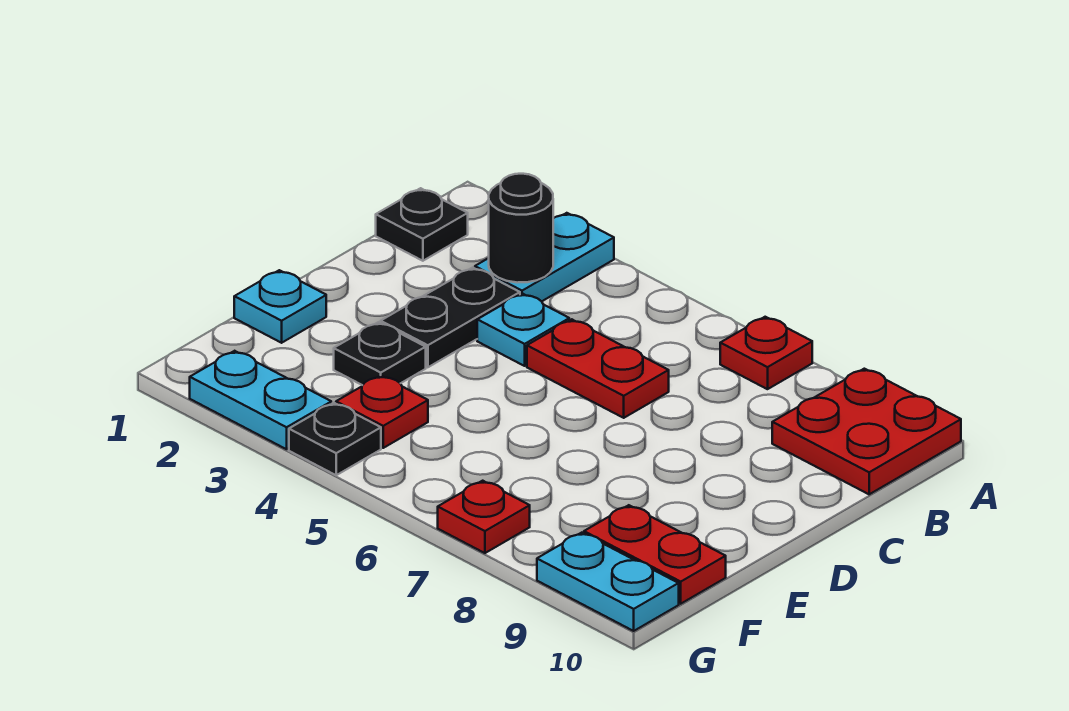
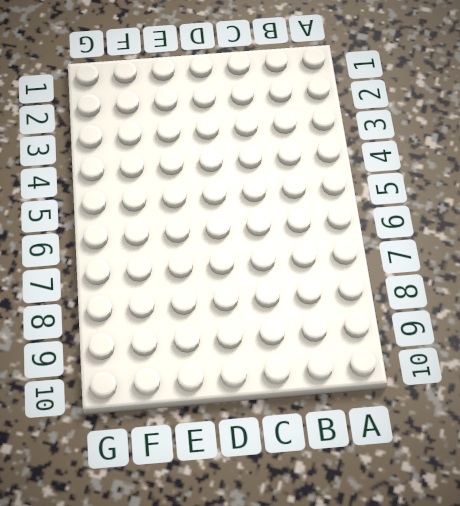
none -> cyan 1x2 plate [475,213,614,301]
none -> red 1x1 plate [720,317,812,389]
none -> red 2x2 plate [772,369,961,494]

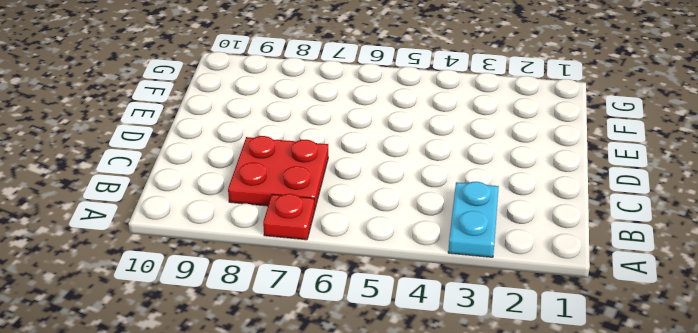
red 2x2 plate [228,136,328,210] -> red 2x2 plate moved to [772,369,961,494]
none -> black 1x1 plate [376,188,468,261]
none -> black 1x2 plate [381,267,520,367]
none -> cyan 1x1 plate [477,293,569,366]

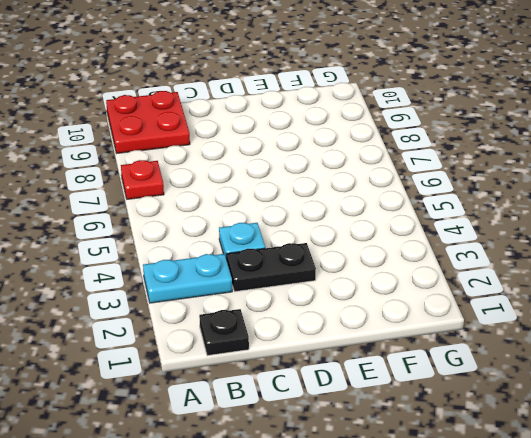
none -> red 1x2 plate [527,319,669,418]
none -> cyan 1x1 plate [234,270,326,343]
none -> black 1x1 plate [334,322,426,385]

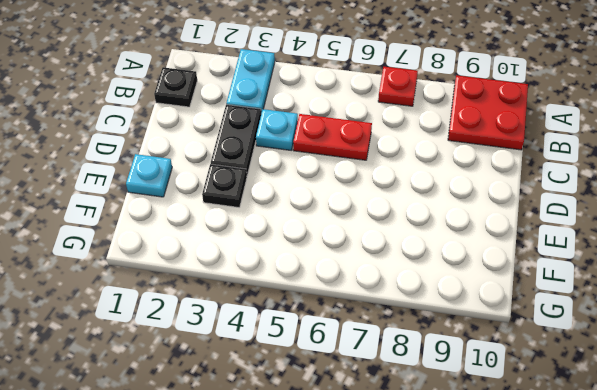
none -> red 1x1 plate [336,376,428,448]
none -> red 1x2 plate [584,505,726,604]
none -> cyan 1x2 plate [190,351,331,449]

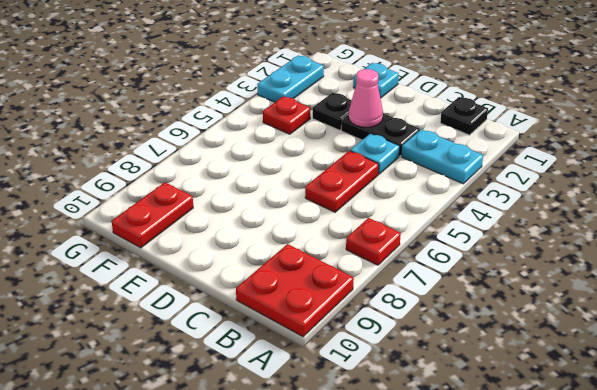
pink 1x1 cone [348,69,383,127] -> none
none -> black 1x1 plate [289,403,381,475]
none -> red 1x1 plate [438,481,530,553]
none -> cyan 1x2 plate [537,533,679,631]

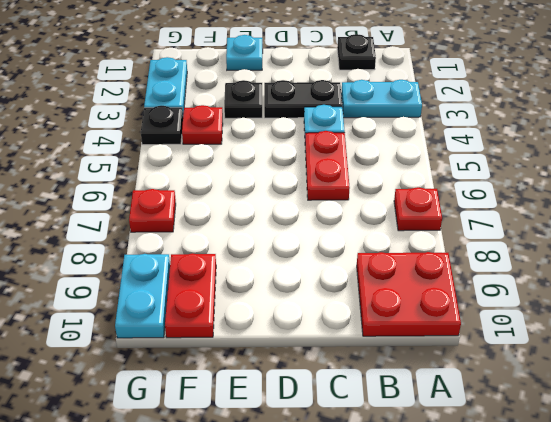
none -> black 1x1 round brick [489,174,553,283]

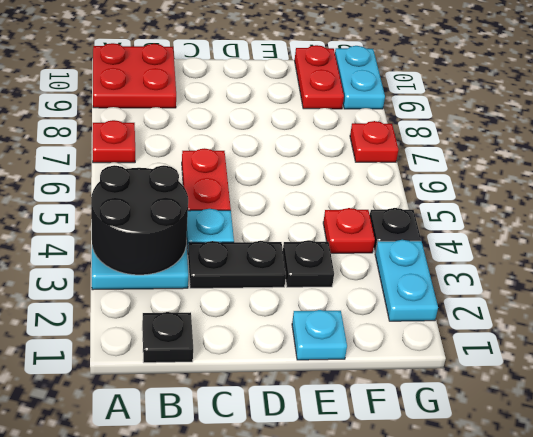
black 2x2 round brick [91,165,188,275] -> black 1x1 round brick [489,174,553,283]

